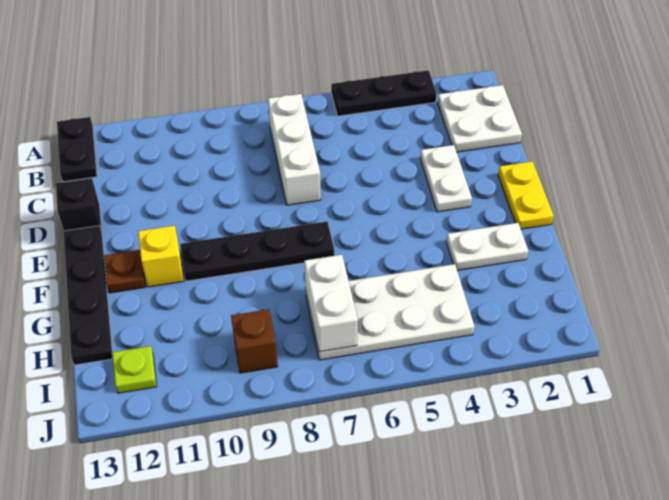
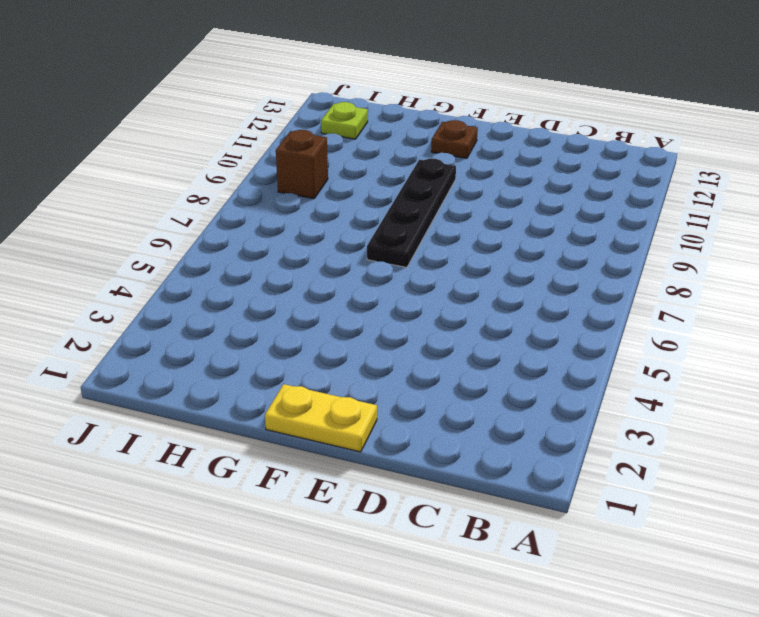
none -> black 1x3 plate [331,70,437,116]
none -> black 1x2 plate [57,117,97,182]
none -> white 2x2 plate [438,85,522,152]

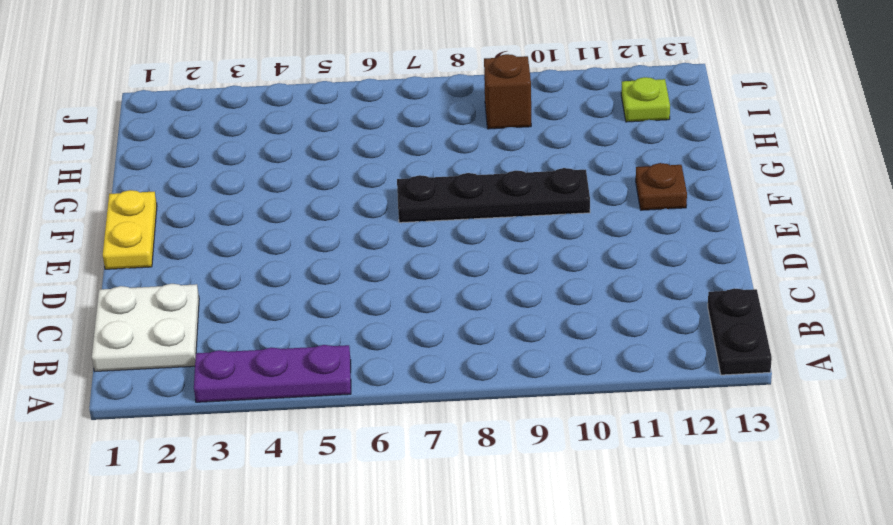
purple 1x3 plate [194,345,351,402] -> black 1x3 plate [331,70,437,116]
none -> white 1x3 brick [268,94,321,205]
none -> white 1x2 plate [420,145,472,212]
none -> black 1x1 brick [56,178,102,231]

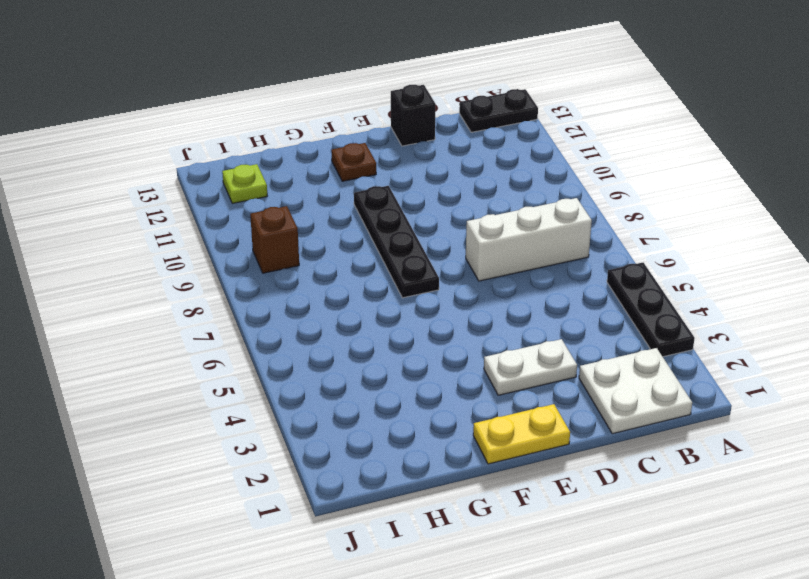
none -> black 1x4 plate [64,226,113,365]
none -> yellow 1x1 brick [138,226,184,287]
none -> white 1x2 plate [446,223,528,270]

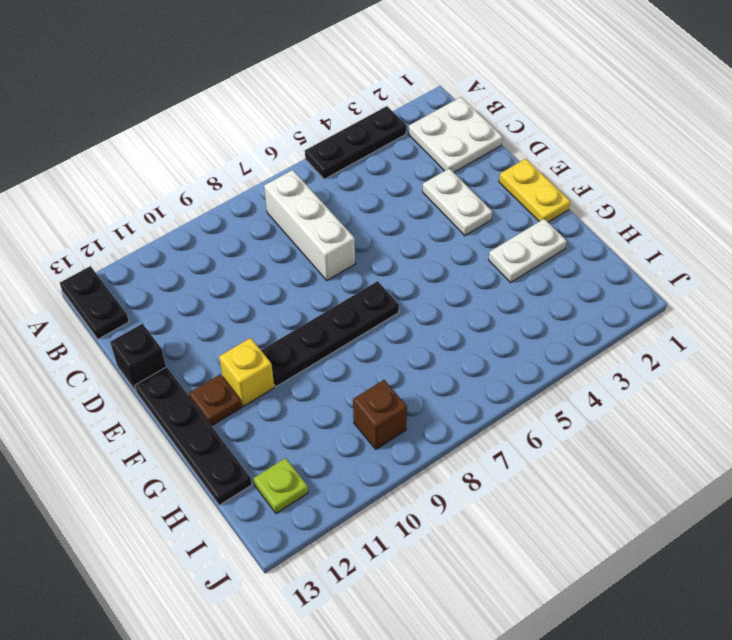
none -> white 2x4 plate [305,264,474,360]
none -> white 1x2 brick [304,255,358,352]

